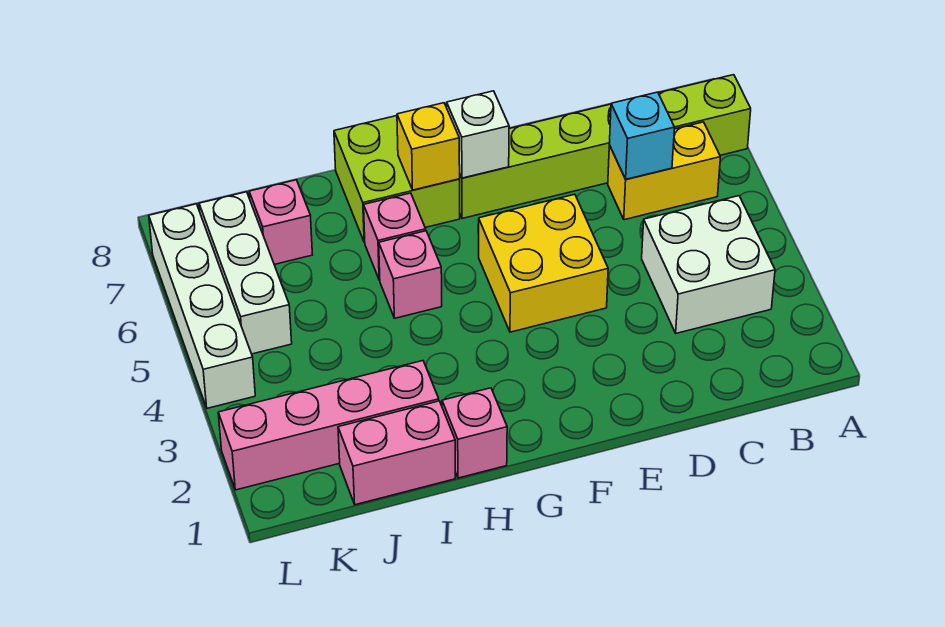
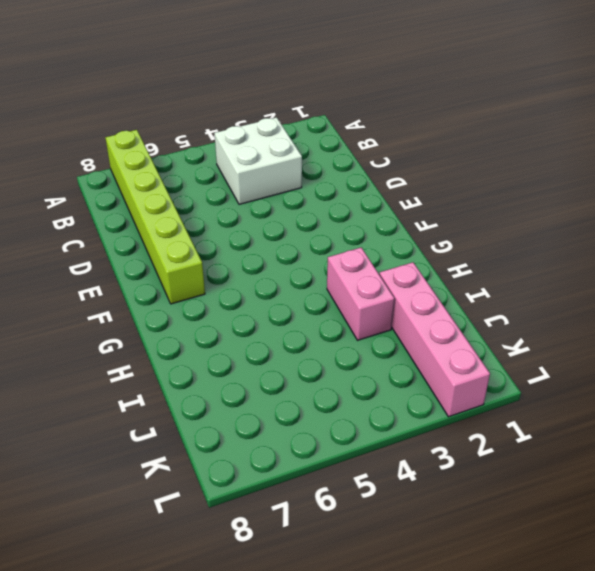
pink 1x2 brick [327,248,394,340] -> pink 1x2 brick moved to [338,401,455,505]
none -> yellow 1x2 brick [608,122,720,220]
none -> yellow 2x2 brick [479,194,608,332]
none -> lime 2x2 brick [334,116,460,242]

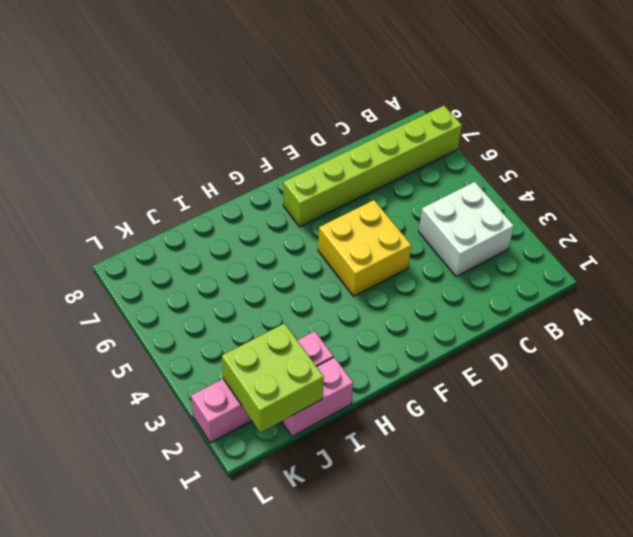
lime 2x2 brick [222,323,324,432] -> lime 2x2 brick moved to [334,116,460,242]
none -> yellow 1x2 brick [608,122,720,220]
none -> pink 1x1 brick [442,388,507,478]
none -> pink 1x1 brick [379,231,442,318]

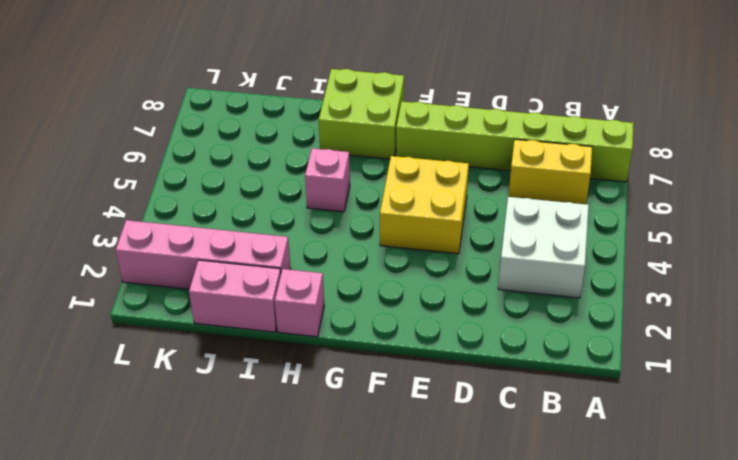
none -> pink 1x1 brick [364,193,426,280]
none -> pink 1x1 brick [249,180,312,265]
none -> white 1x3 brick [199,192,292,354]

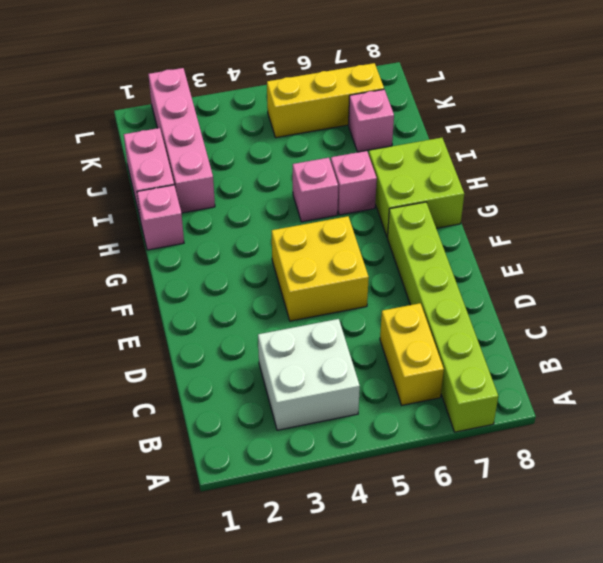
yellow 1x3 brick [267,63,384,138] -> white 1x3 brick [199,192,292,354]
none -> white 1x4 brick [149,204,255,408]
none -> cyan 1x1 brick [609,92,675,179]
none -> white 1x1 brick [447,91,509,178]

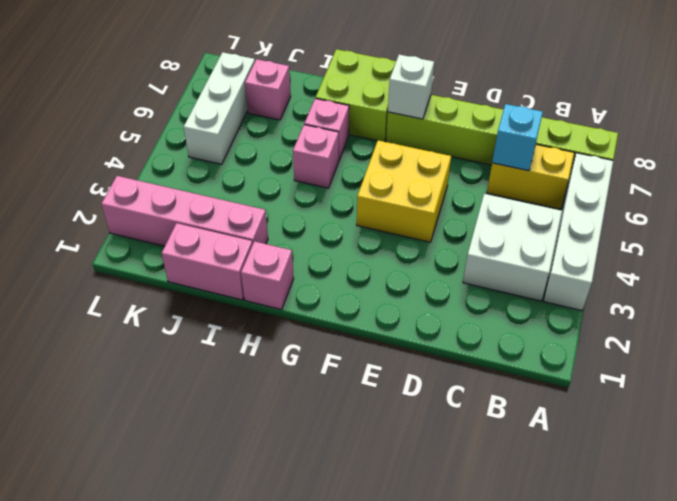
white 1x4 brick [544,153,613,311] -> white 1x4 brick moved to [149,204,255,408]
none -> yellow 1x1 brick [397,103,460,190]

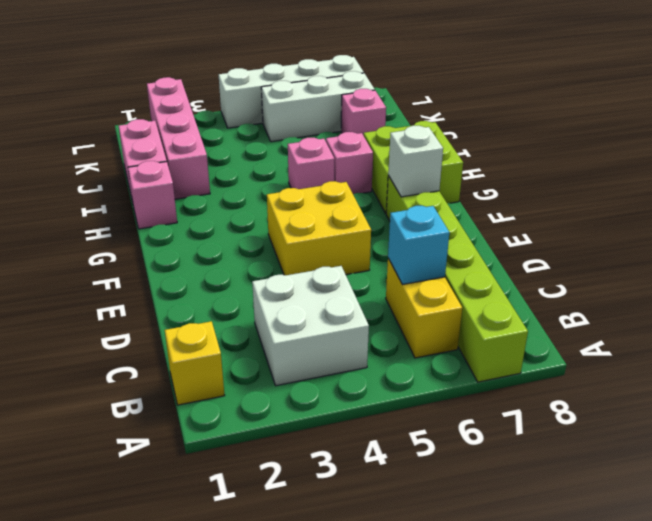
yellow 1x1 brick [165,321,225,405] -> yellow 1x1 brick moved to [397,103,460,190]

